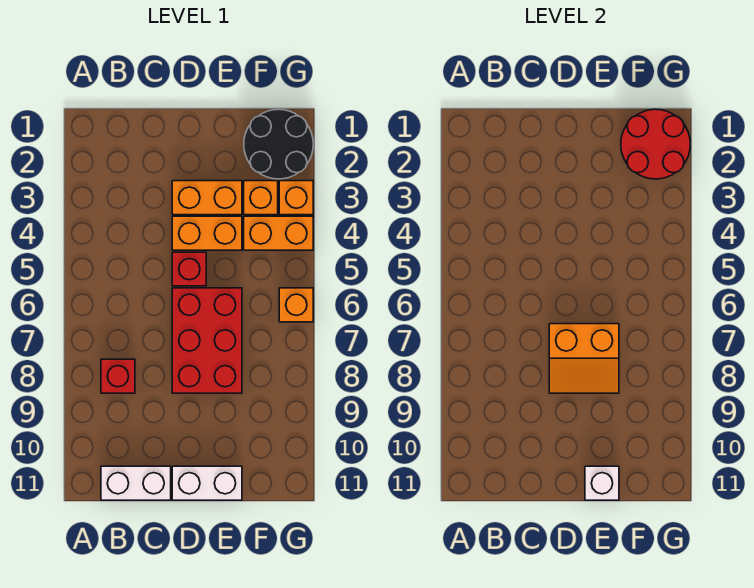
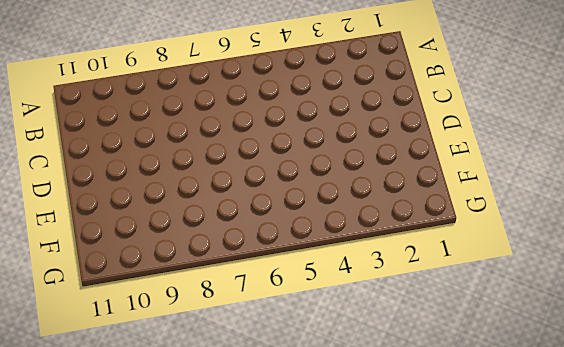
none -> red 1x1 brick [101,359,135,393]
none -> white 1x2 brick [101,466,171,500]
none -> orange 1x2 brick [172,181,242,215]

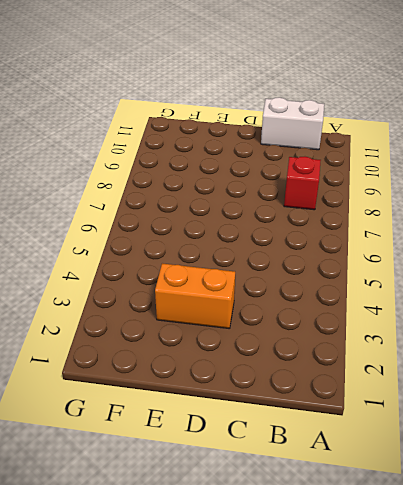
none -> orange 1x2 brick [172,216,242,250]
none -> red 1x1 brick [172,252,206,286]
none -> red 2x3 brick [172,288,242,393]

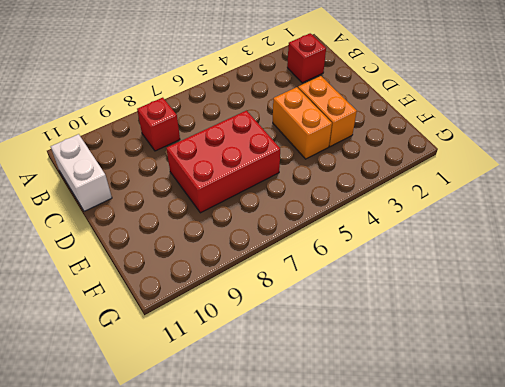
red 1x1 brick [287,33,326,83] -> red 1x1 brick moved to [172,252,206,286]
none -> white 1x2 brick [172,466,242,500]
none -> black 2x2 round brick [244,109,313,179]
none -> orange 1x1 brick [244,181,278,215]

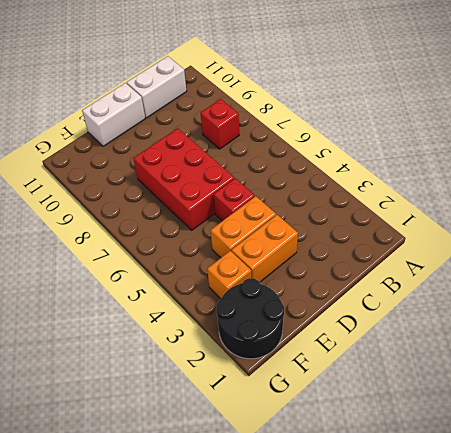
none -> orange 1x2 brick [244,216,313,250]
none -> orange 1x1 brick [279,181,313,215]
none -> orange 1x1 brick [279,288,313,322]

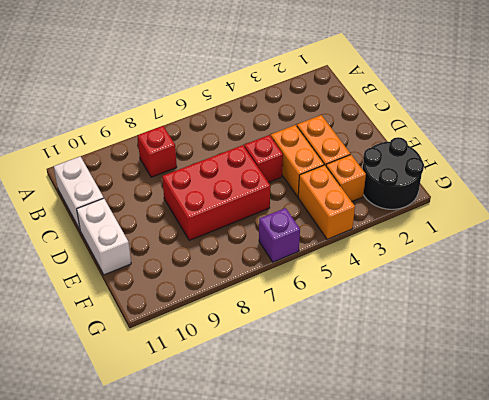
purple 1x1 brick [259,208,300,262] -> orange 1x1 brick [279,288,313,322]
none -> orange 1x1 brick [279,181,313,215]
none -> orange 2x2 slope [549,324,619,393]
none -> white 1x1 brick [585,466,619,500]

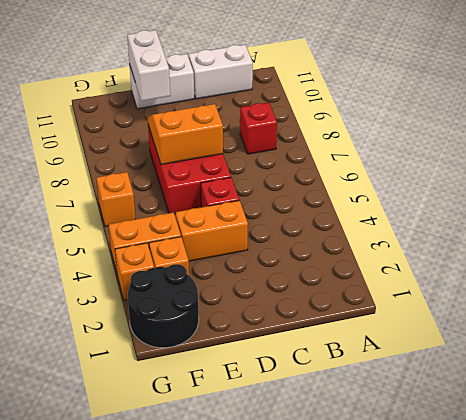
white 1x2 brick [127,30,170,101] -> white 1x1 brick [585,466,619,500]
none -> orange 1x2 brick [172,181,242,215]
none -> red 2x2 round brick [621,109,690,179]

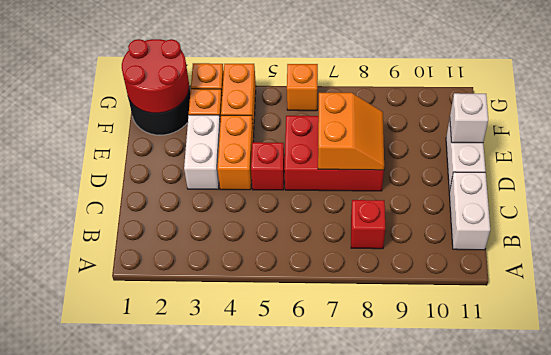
white 1x2 brick [184,115,220,189] -> orange 1x2 brick [172,181,242,215]

